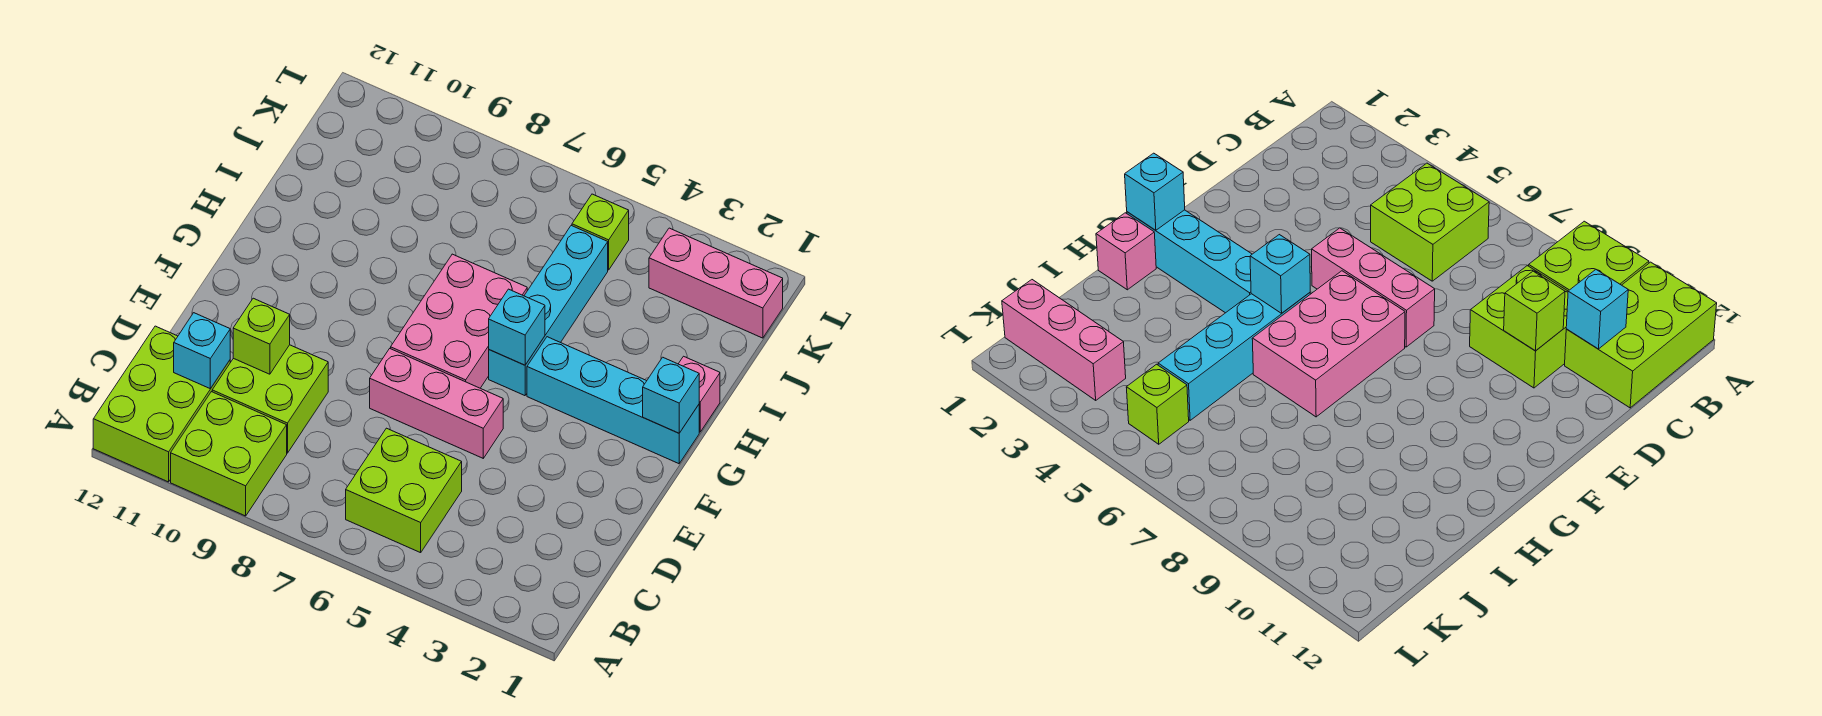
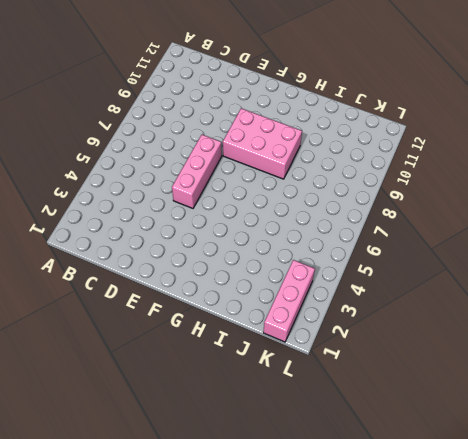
pink 2x3 brick [223,108,302,179] -> pink 2x3 brick moved to [391,254,527,388]
none -> lime 2x2 brick [171,392,287,516]
none -> lime 2x3 brick [93,326,230,482]
none -> lime 2x2 brick [346,428,462,553]

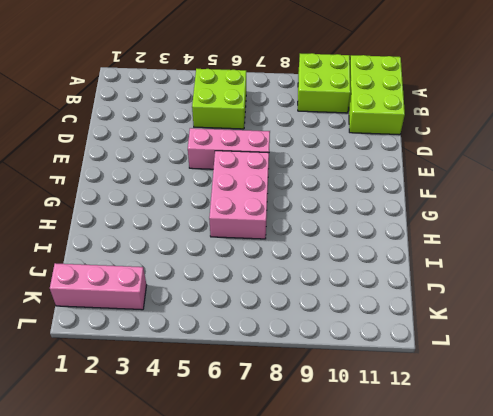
none -> lime 2x2 brick [212,345,328,453]
none -> cyan 1x4 brick [527,337,699,464]
none -> cyan 1x4 brick [489,226,608,396]

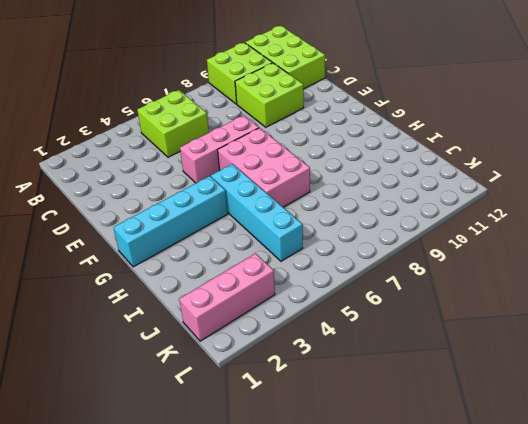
none -> pink 1x1 brick [679,356,720,432]
none -> lime 1x1 brick [572,194,629,270]
none -> cyan 1x1 brick [174,313,230,389]

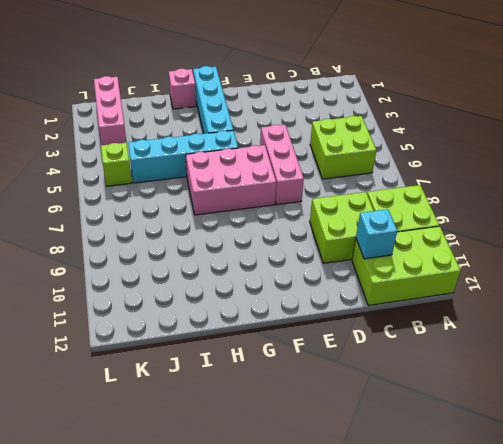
none -> lime 1x1 brick [233,298,290,374]
none -> cyan 1x1 brick [643,357,699,433]
none -> cyan 1x1 brick [489,289,545,365]

